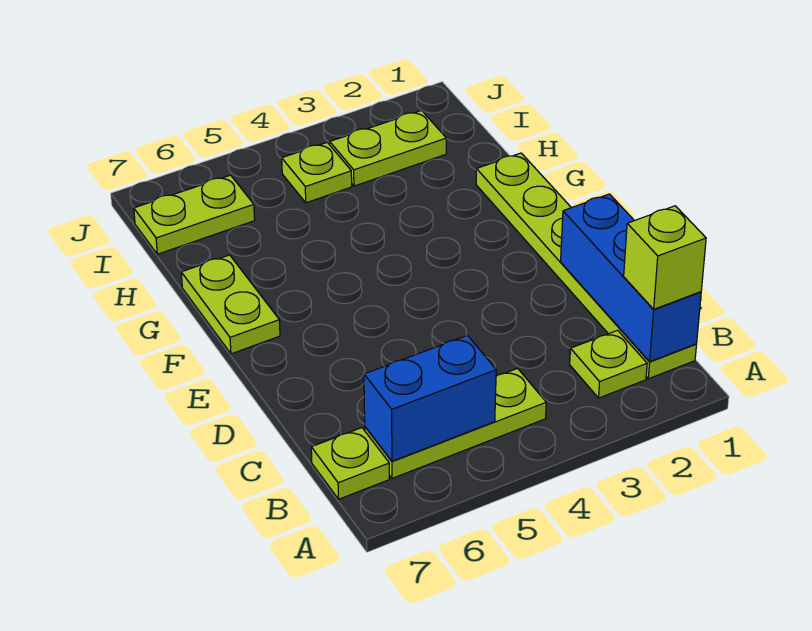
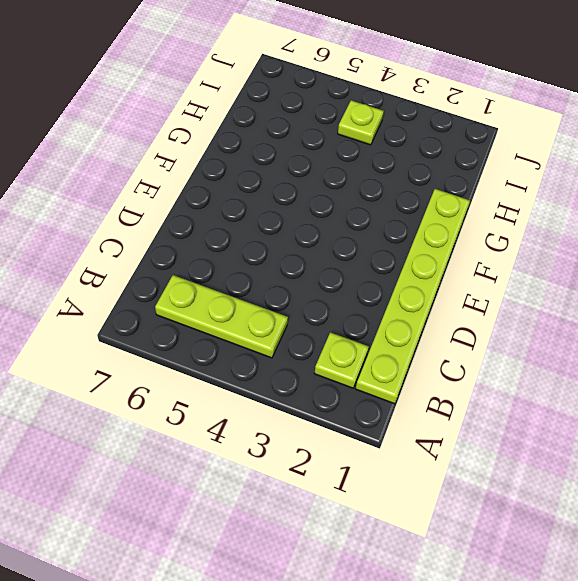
none -> lime 1x1 plate [311,428,389,499]
none -> lime 1x2 plate [181,255,280,354]

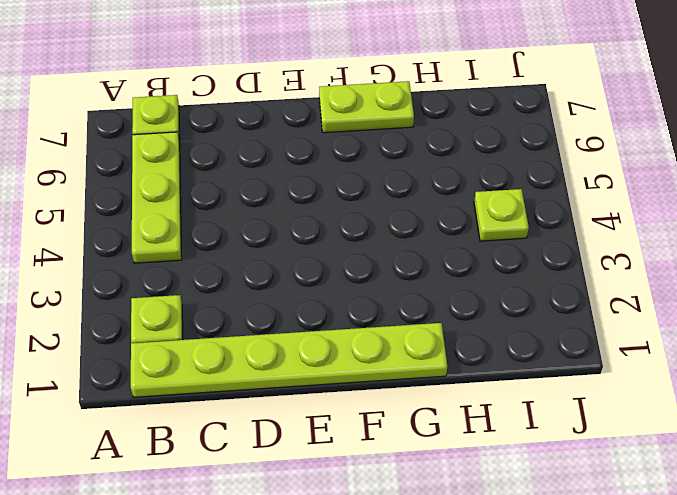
none -> lime 1x2 plate [330,110,446,186]
none -> lime 1x2 plate [134,175,255,254]

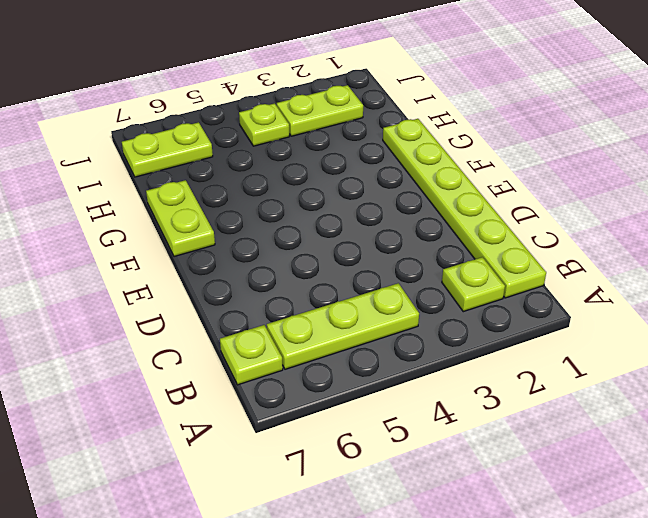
none -> blue 1x3 brick [561,194,701,362]
none -> blue 1x2 brick [364,336,496,461]

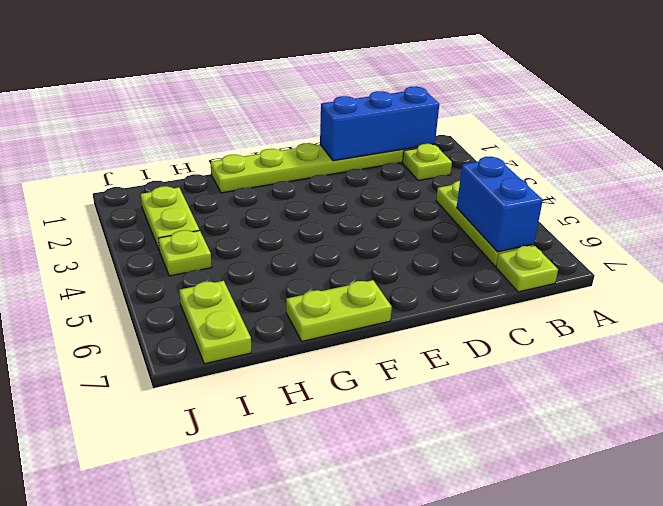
none -> lime 1x1 brick [624,206,706,309]

